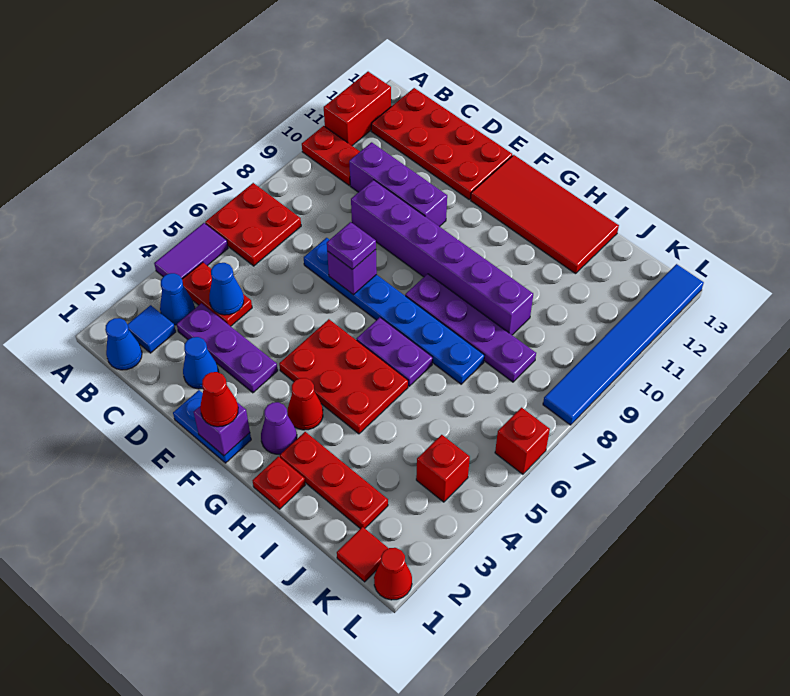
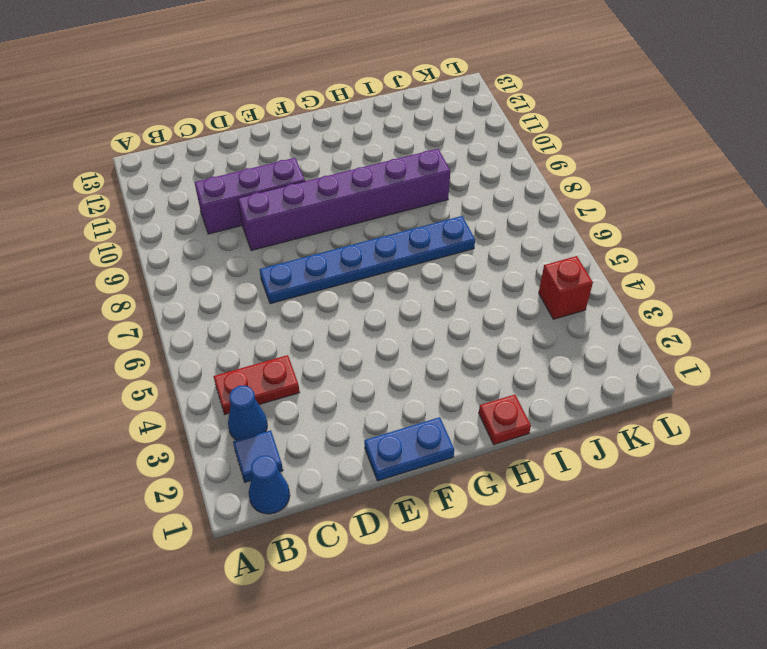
none -> purple 1x2 tile [154,223,228,279]
none -> red 2x2 plate [205,183,301,266]
none -> red 1x2 plate [302,126,360,185]
none -> red 1x2 brick [324,72,391,146]

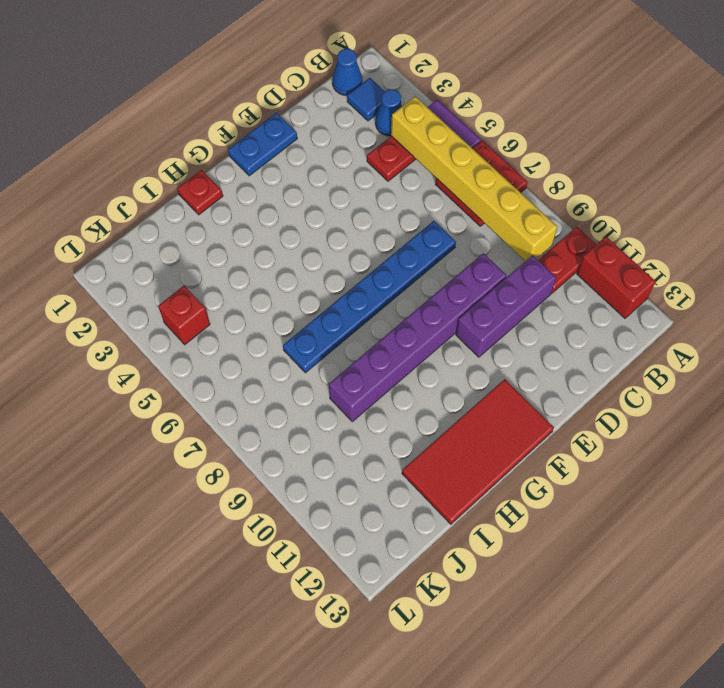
yellow 1x6 brick [391,96,558,261] -> none
none -> red 2x4 plate [371,88,512,200]
none -> purple 1x3 plate [177,303,278,393]
none -> blue 1x1 cone [183,337,219,389]
none -> red 2x3 plate [279,319,408,434]

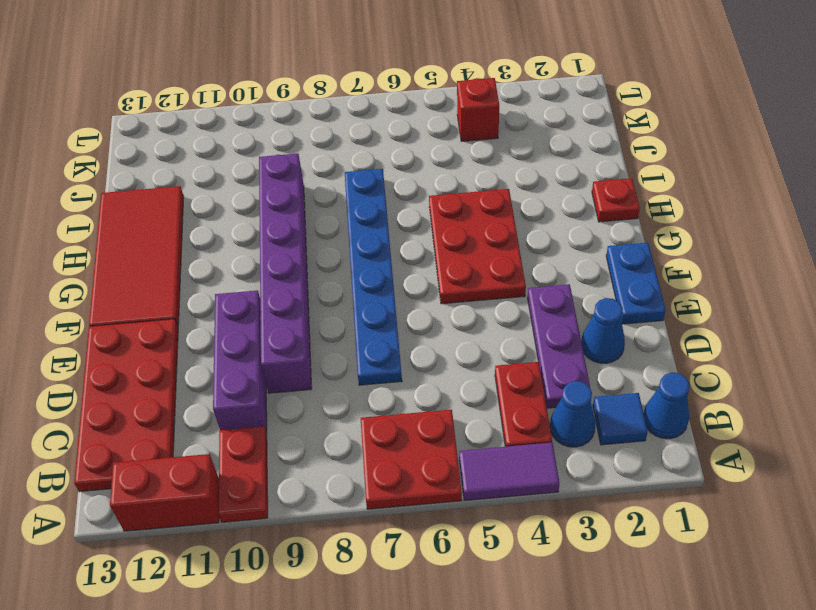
none -> purple 1x1 cone [261,402,297,454]
none -> red 1x1 cone [288,378,323,430]
none -> purple 1x2 plate [357,317,433,386]
none -> purple 1x4 plate [405,274,536,382]

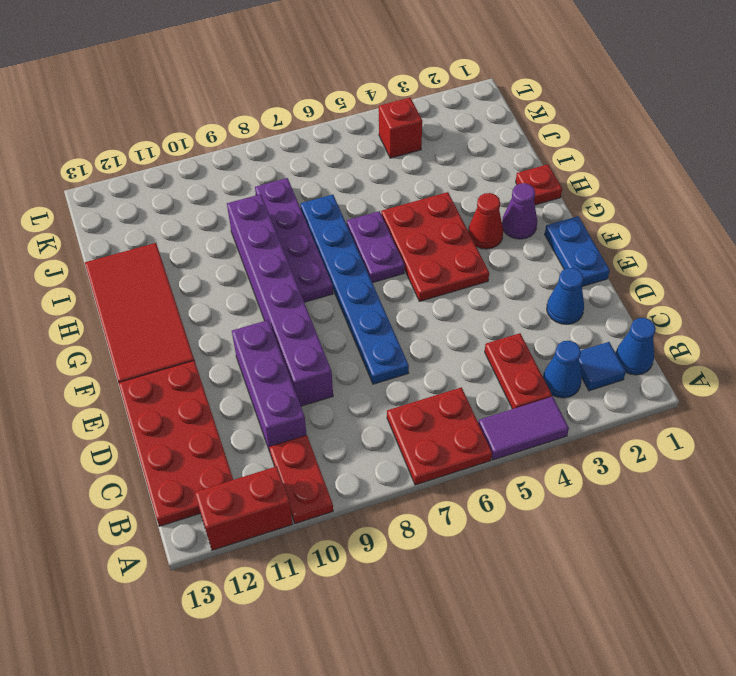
none -> purple 1x3 plate [177,303,278,393]
none -> red 1x3 plate [280,432,388,529]
none -> red 1x1 tile [337,527,388,582]
none -> red 1x1 cone [374,548,412,600]

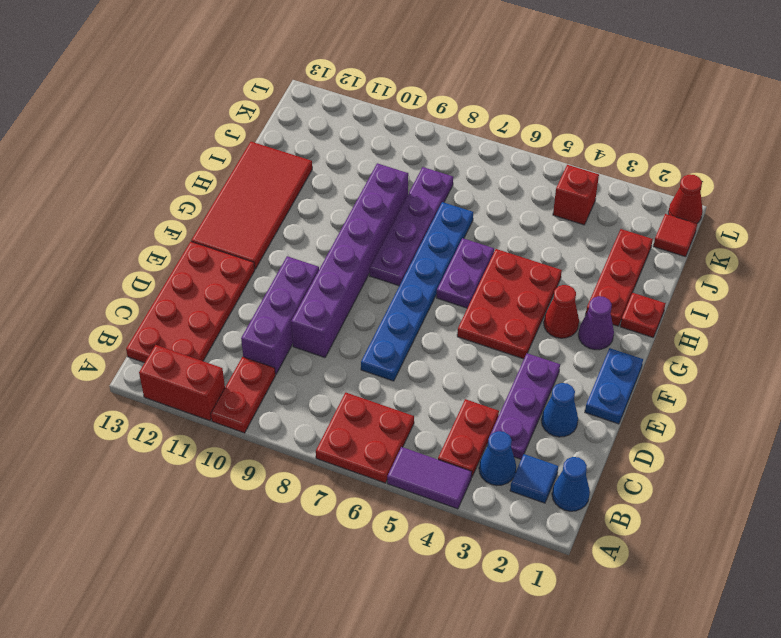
none -> red 1x1 brick [495,408,550,474]
none -> blue 1x6 tile [543,264,704,425]
none -> blue 1x1 cone [209,263,244,315]
none -> purple 1x1 brick [327,250,377,295]

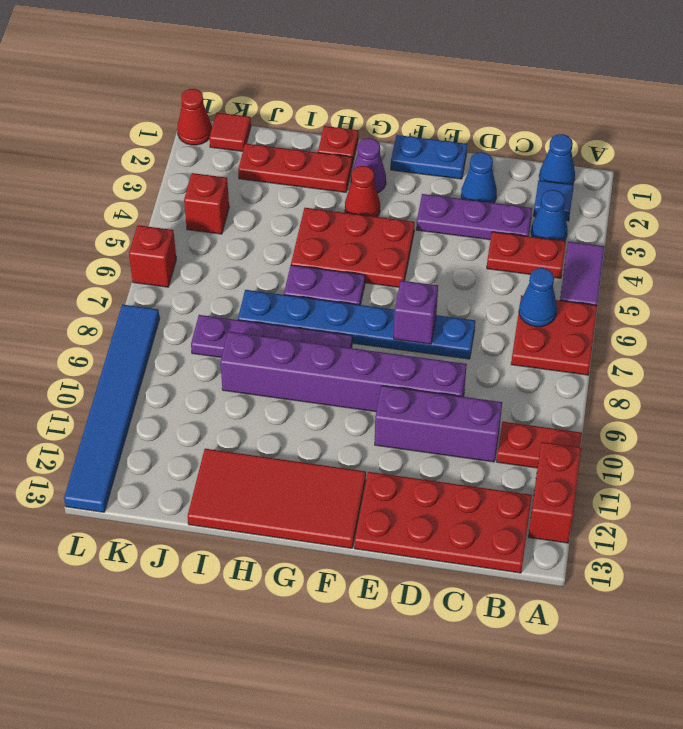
blue 1x1 cone [519,268,557,327] -> blue 1x1 cone moved to [209,263,244,315]
none -> purple 1x1 brick [194,403,250,456]
none -> purple 1x1 plate [327,222,376,270]
none -> red 1x1 cone [200,372,238,427]

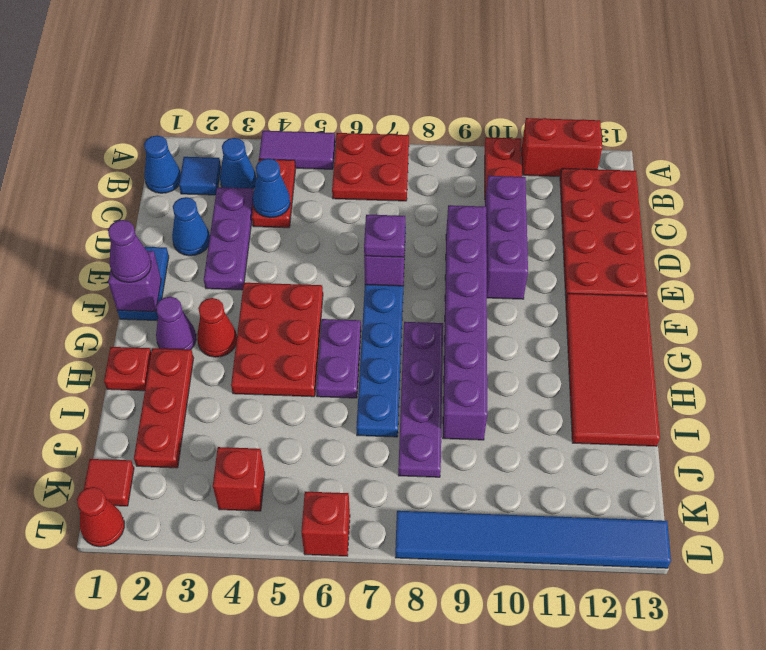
purple 1x1 cone [108,220,151,283] -> red 1x1 cone [200,372,238,427]

